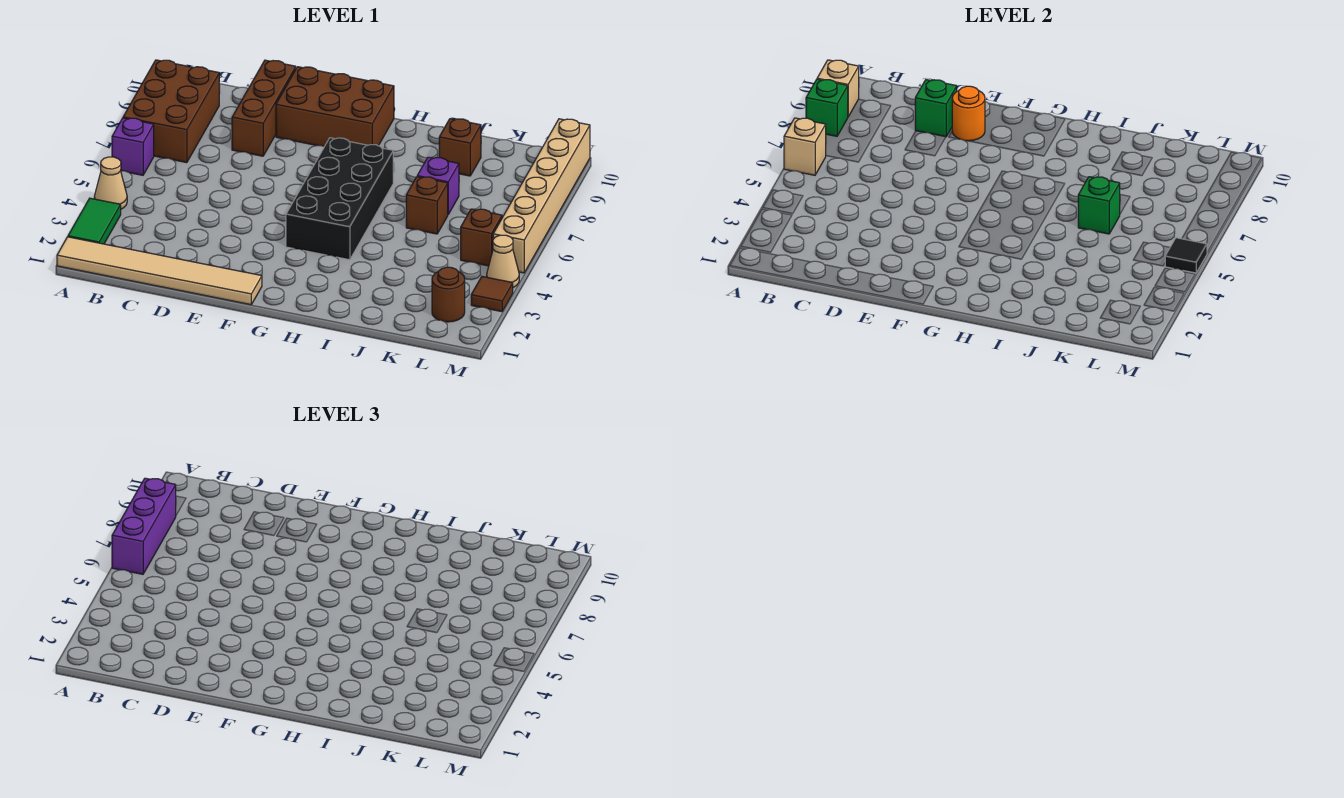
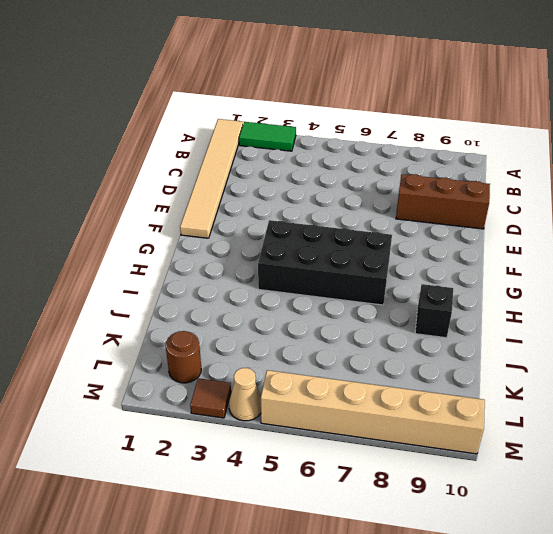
black 1x1 brick [415,284,453,338] -> none
none -> tan 1x1 cone [94,157,127,209]
none -> purple 1x1 brick [112,118,154,175]
none -> brown 2x3 brick [123,60,219,163]

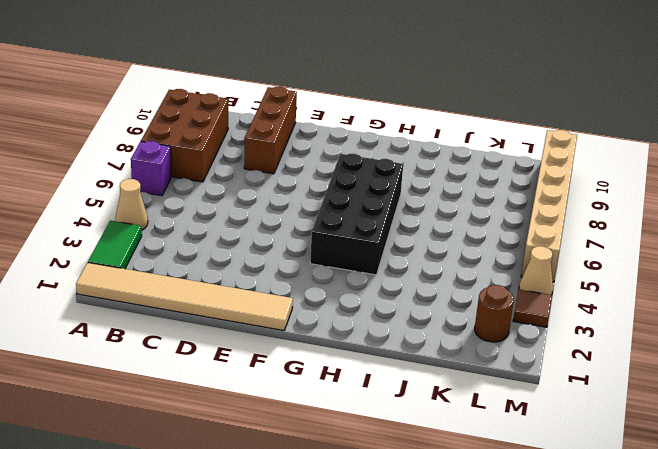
none -> brown 2x3 brick [276,67,394,147]
none -> brown 1x1 brick [406,177,448,234]
none -> purple 1x1 brick [417,157,459,214]

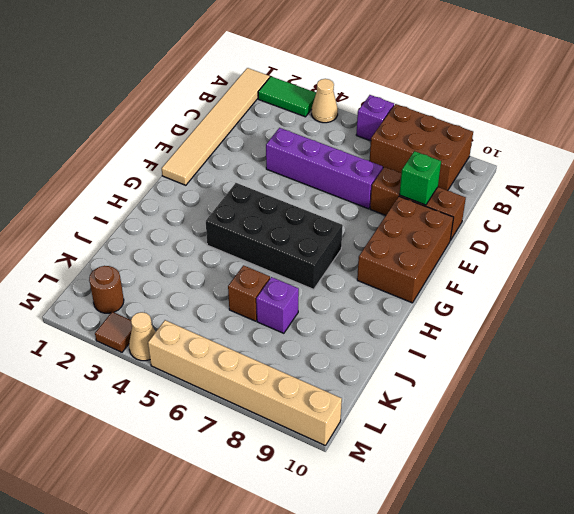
purple 1x4 brick [266,128,383,209] -> none
none -> brown 1x1 brick [439,119,481,176]
none -> brown 1x1 brick [461,209,502,266]
none -> tan 1x1 brick [784,118,826,175]

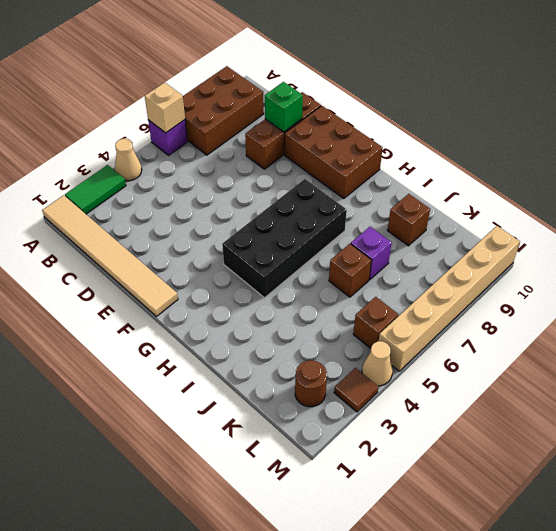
none -> green 1x1 brick [806,79,848,136]
none -> tan 1x1 brick [817,60,859,117]
none -> orange 1x1 round brick [952,86,985,141]

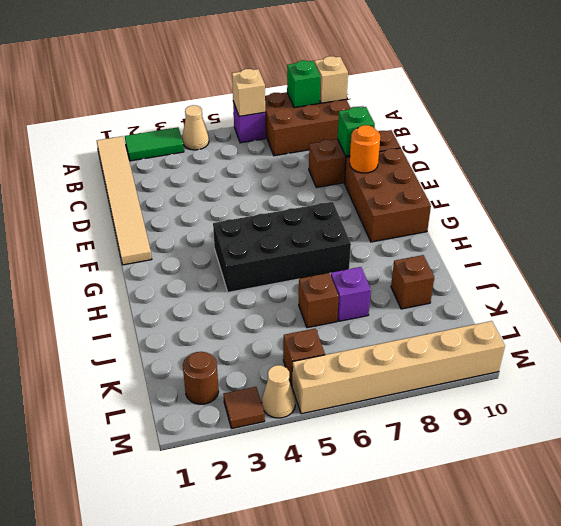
none -> green 1x1 brick [1078,177,1120,234]
none -> black 1x1 tile [1165,238,1207,273]
none -> purple 1x3 brick [112,478,176,574]

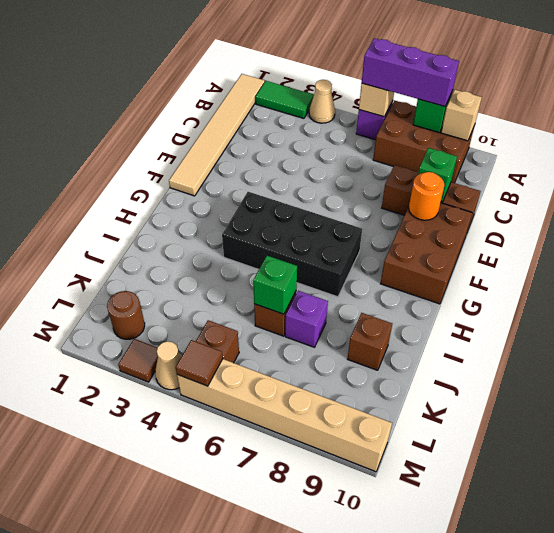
brown 1x1 tile [176,340,223,386] -> black 1x1 tile [1165,238,1207,273]

